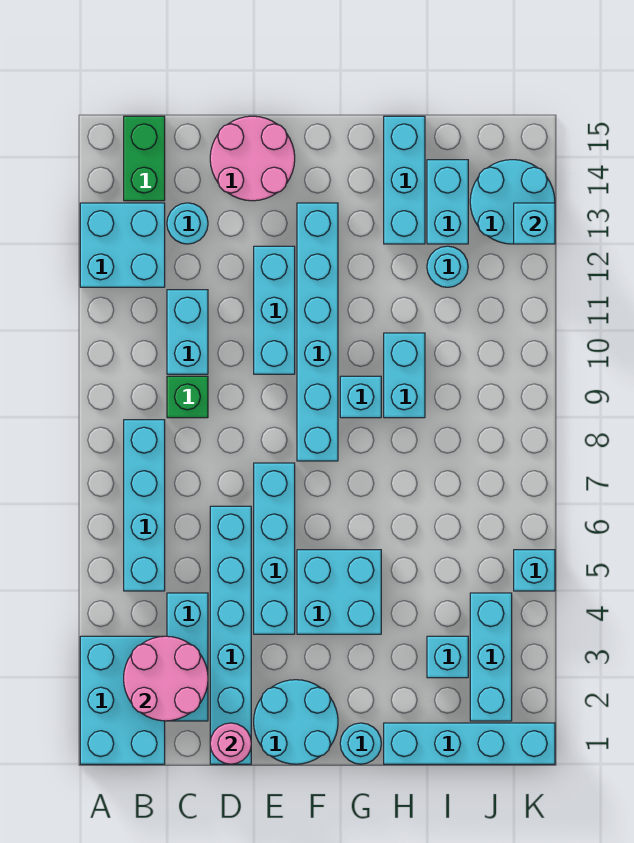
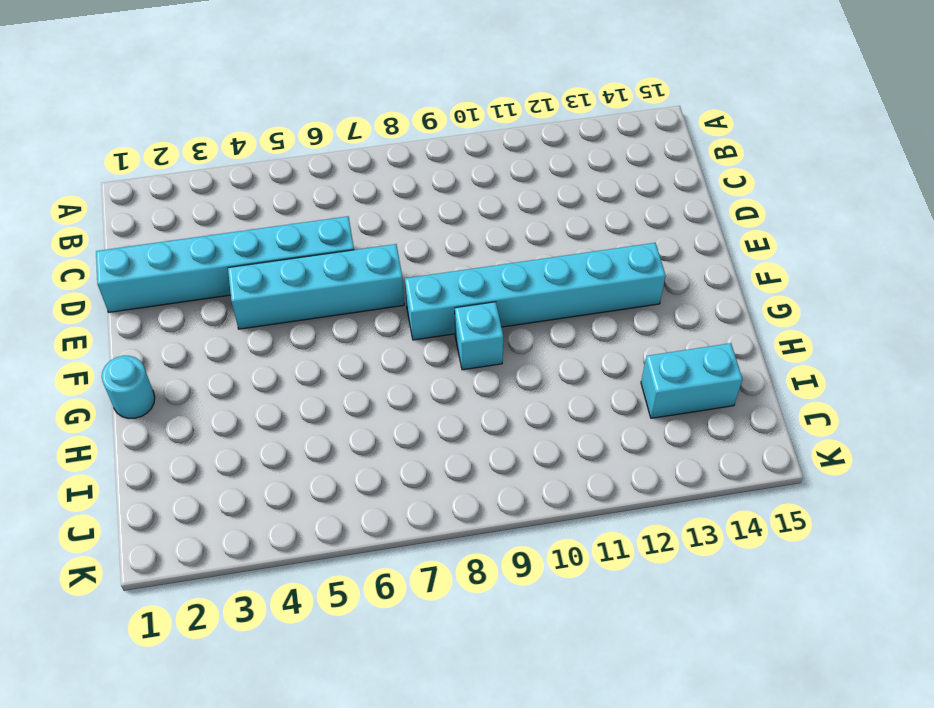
none -> cyan 2x3 brick [80,636,165,764]
none -> cyan 2x2 brick [80,203,165,287]
none -> cyan 1x4 brick [124,420,165,591]

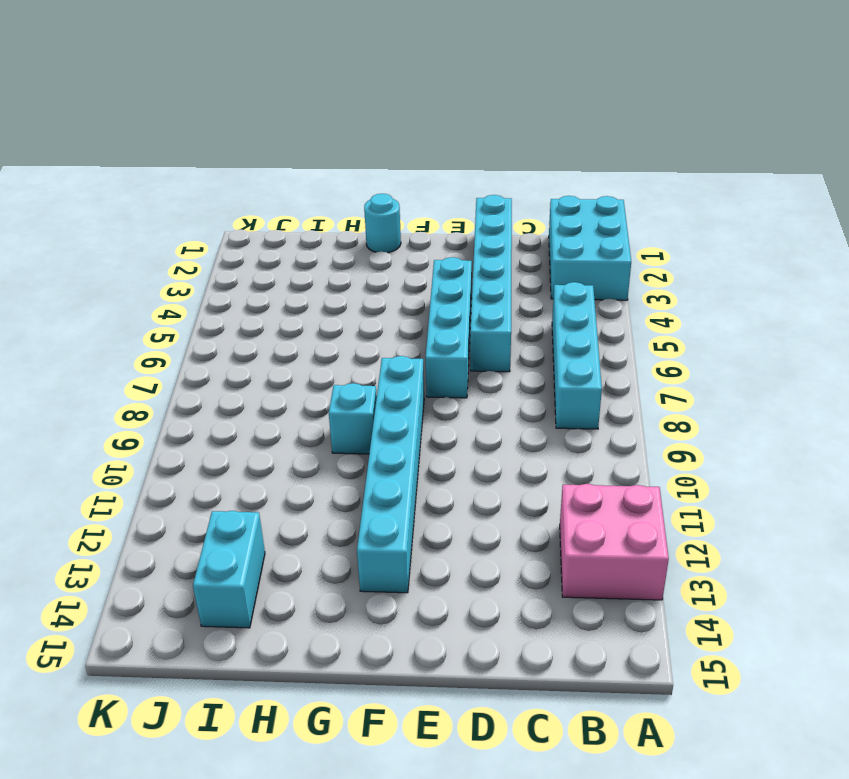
pink 2x2 brick [560,484,669,600] -> cyan 2x2 brick [80,203,165,287]
none -> green 1x2 brick [124,116,165,201]
none -> cyan 1x3 brick [167,593,208,721]
none -> green 1x1 brick [167,376,208,418]

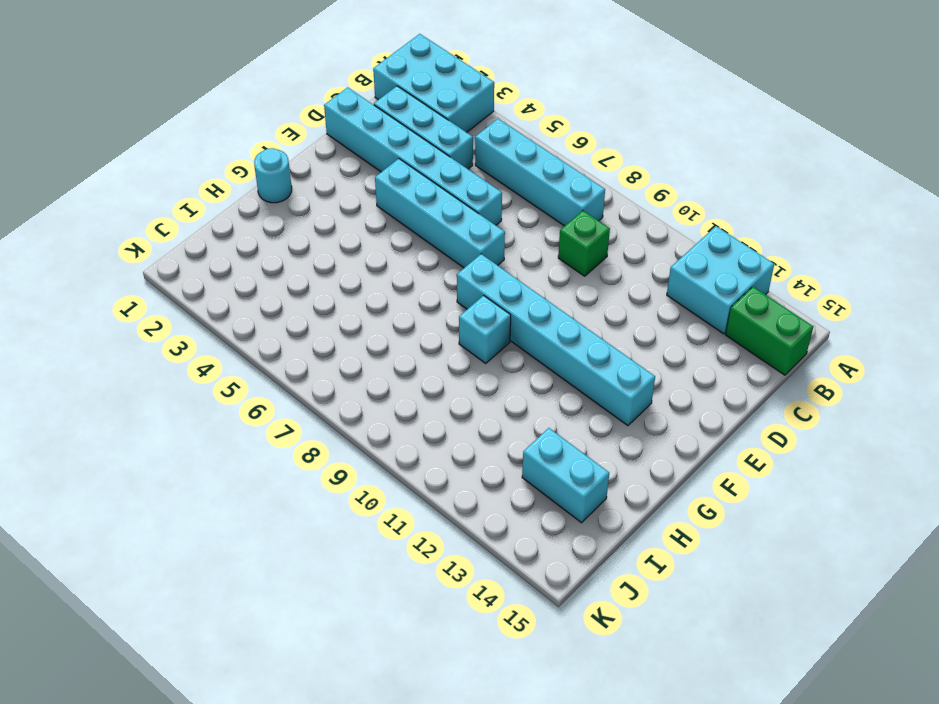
none -> cyan 1x2 brick [167,290,208,374]
none -> cyan 1x1 round brick [167,203,208,244]
none -> pink 2x2 round brick [210,116,295,201]

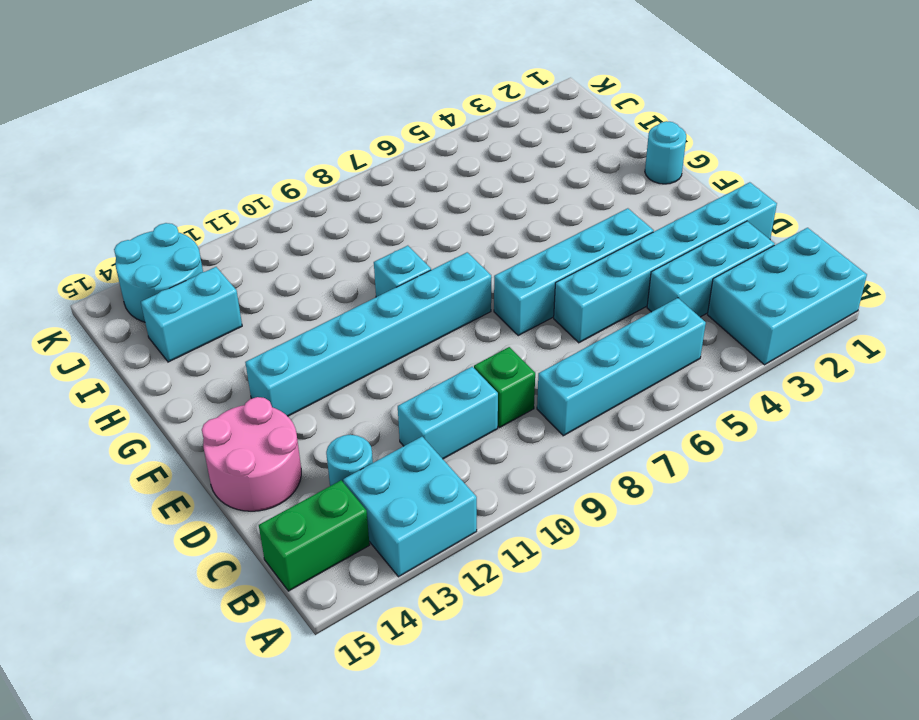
none -> cyan 2x2 round brick [254,680,338,764]
none -> cyan 1x3 brick [254,246,295,374]
none -> cyan 2x2 brick [297,550,381,634]

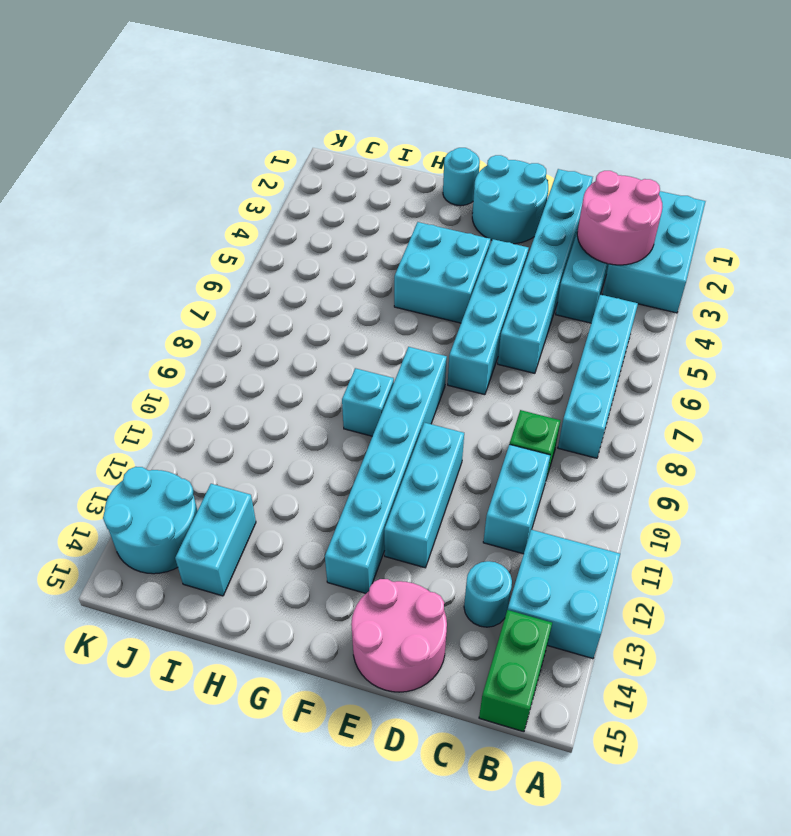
none -> cyan 1x4 brick [384,723,555,764]
none -> cyan 1x2 brick [384,333,425,418]
none -> cyan 1x3 brick [384,116,425,244]

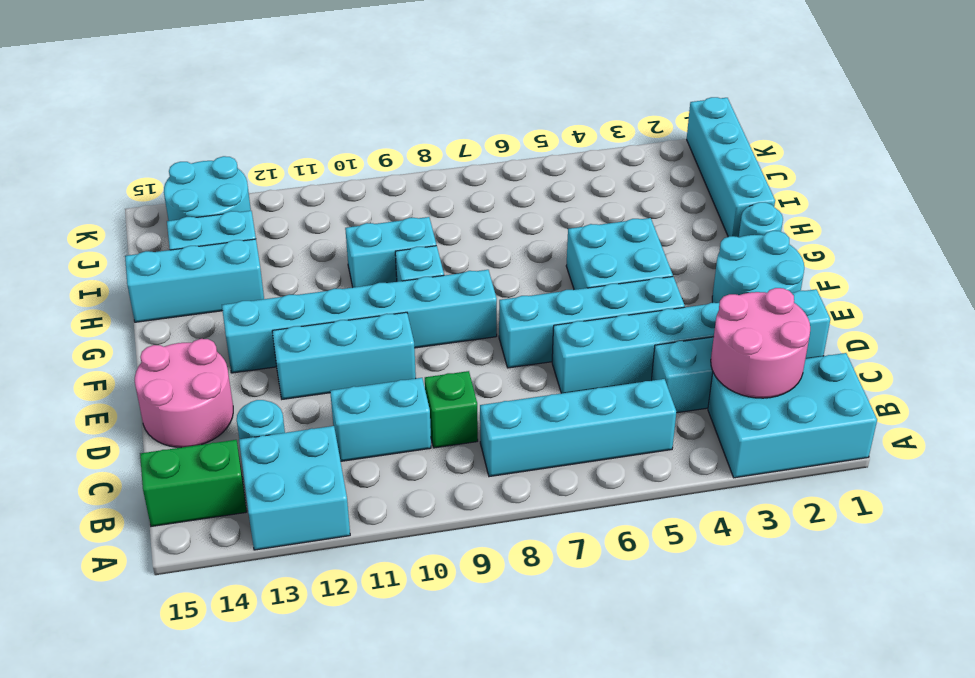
none -> cyan 1x1 brick [427,636,468,678]
none -> cyan 1x1 round brick [427,246,468,287]
none -> cyan 1x3 brick [470,593,512,721]

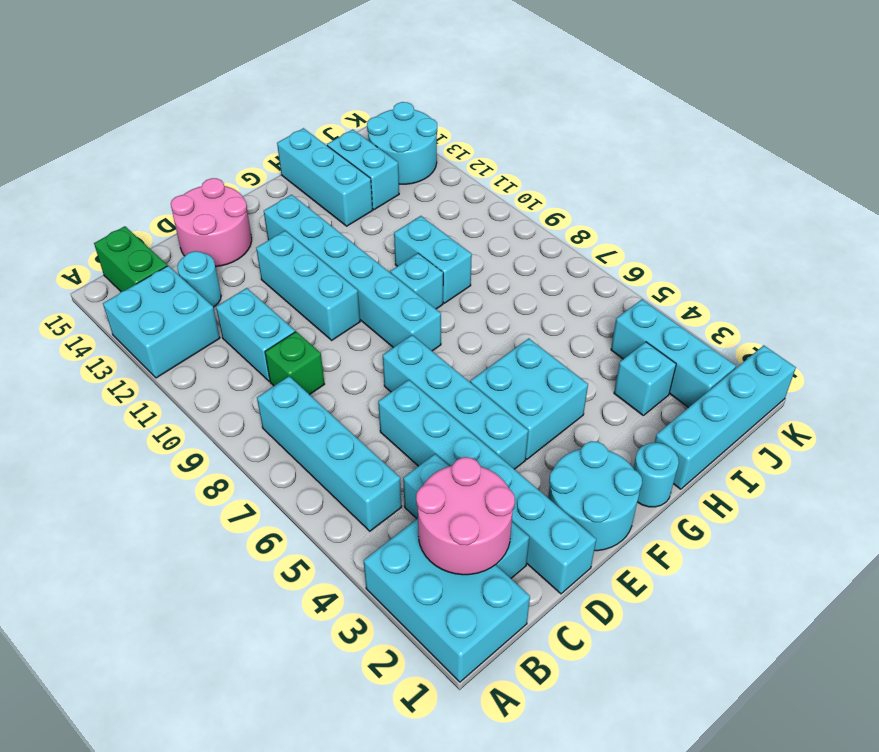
none -> cyan 1x1 round brick [427,246,468,287]
none -> cyan 1x1 brick [514,550,555,591]
none -> pink 1x1 round brick [210,723,251,764]

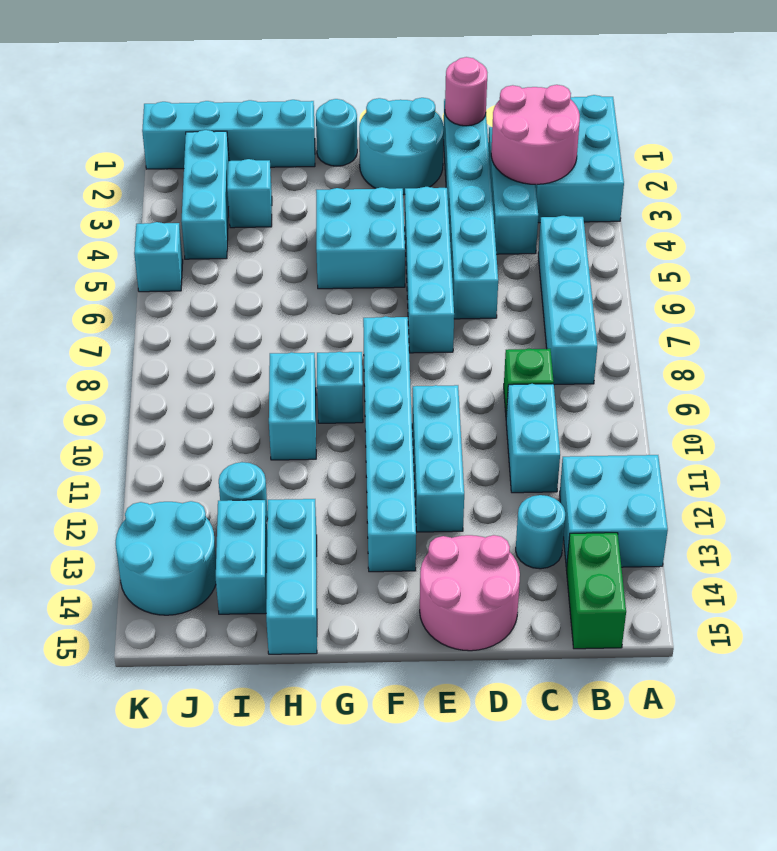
none -> cyan 1x1 brick [514,203,555,244]

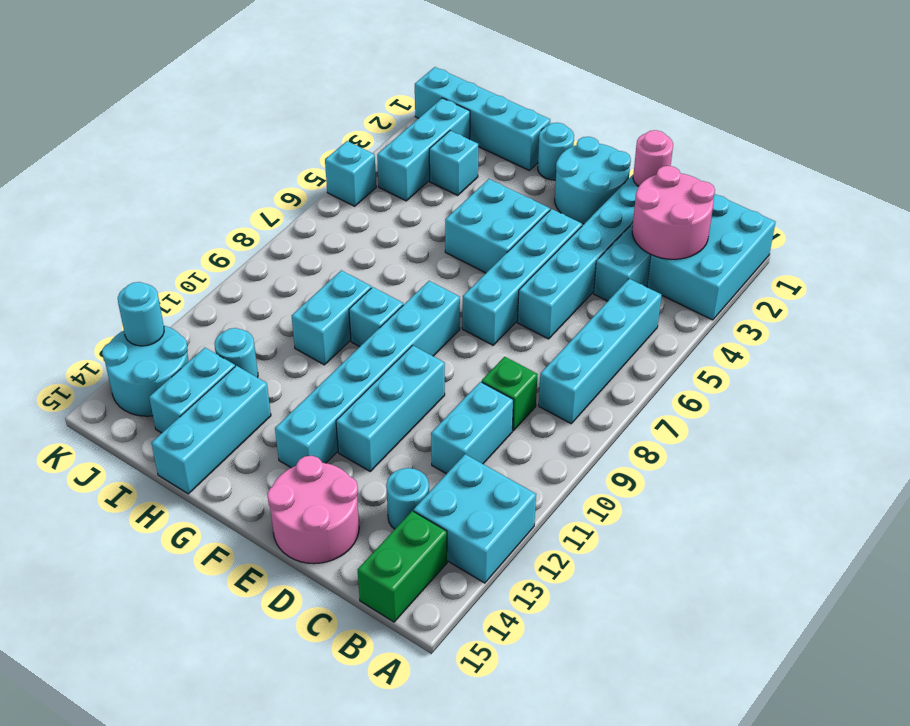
cyan 1x1 round brick [118,282,164,346] -> cyan 1x1 brick [514,203,555,244]

